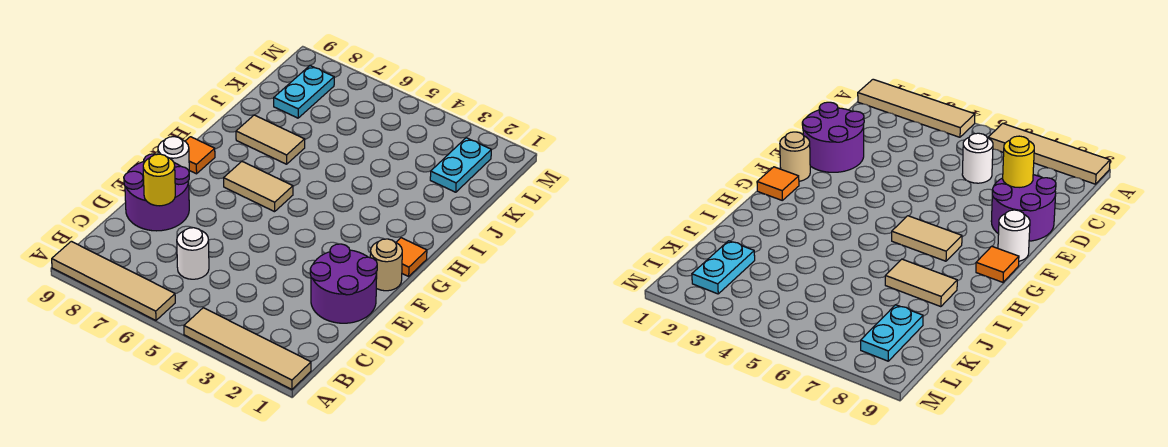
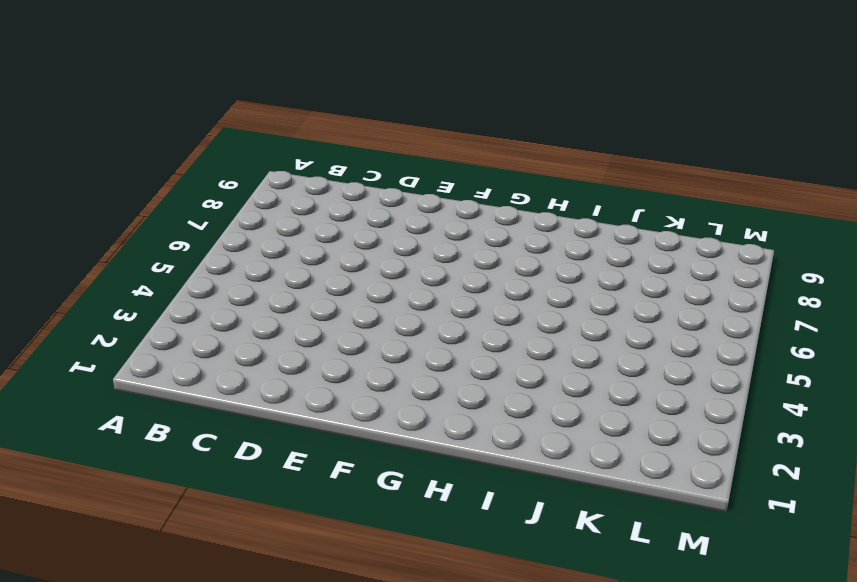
none -> tan 1x4 tile [184,308,311,389]
none -> tan 1x4 tile [52,241,175,320]
none -> white 1x1 round brick [177,228,209,279]

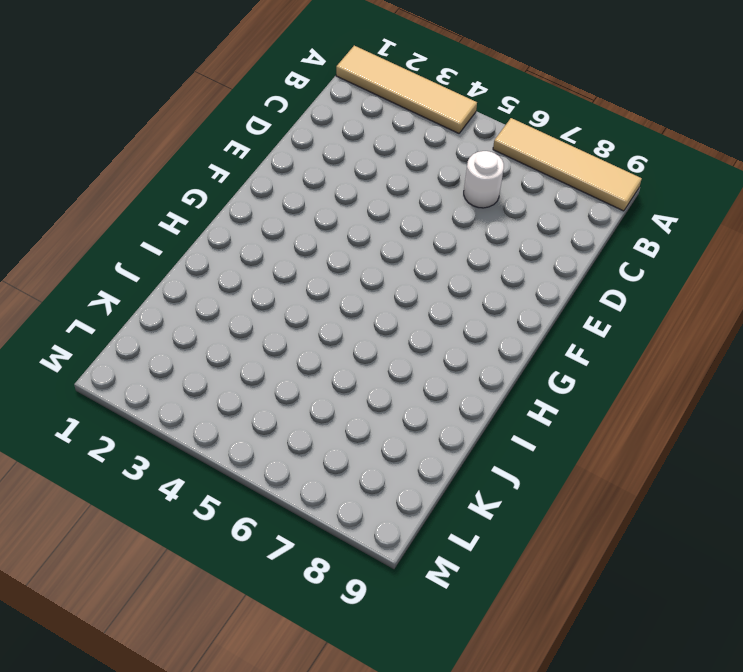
none -> purple 2x2 round brick [310,244,377,323]
none -> purple 2x2 round brick [124,154,189,231]
none -> tan 1x1 round brick [370,239,402,291]

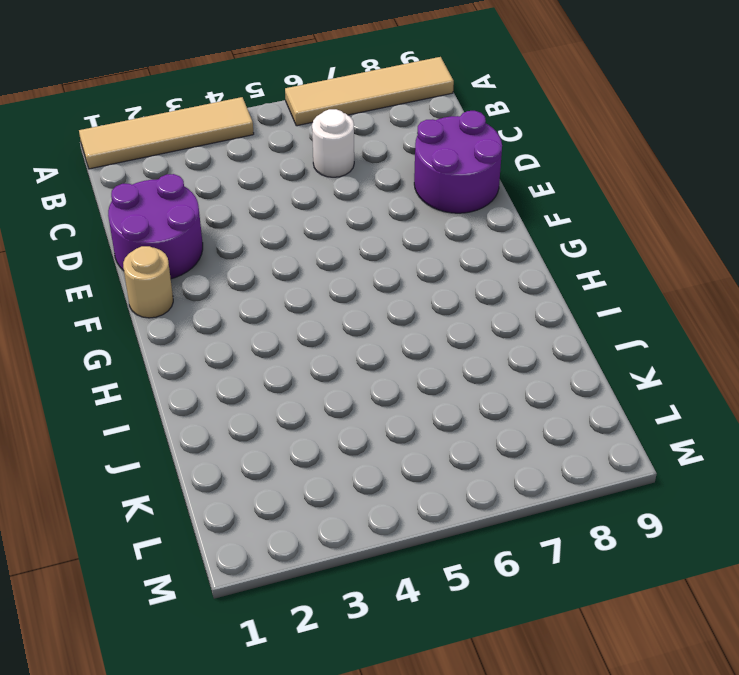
none -> white 1x1 round brick [158,137,189,170]
none -> orange 1x1 tile [396,238,427,276]
none -> tan 1x2 tile [224,162,293,212]

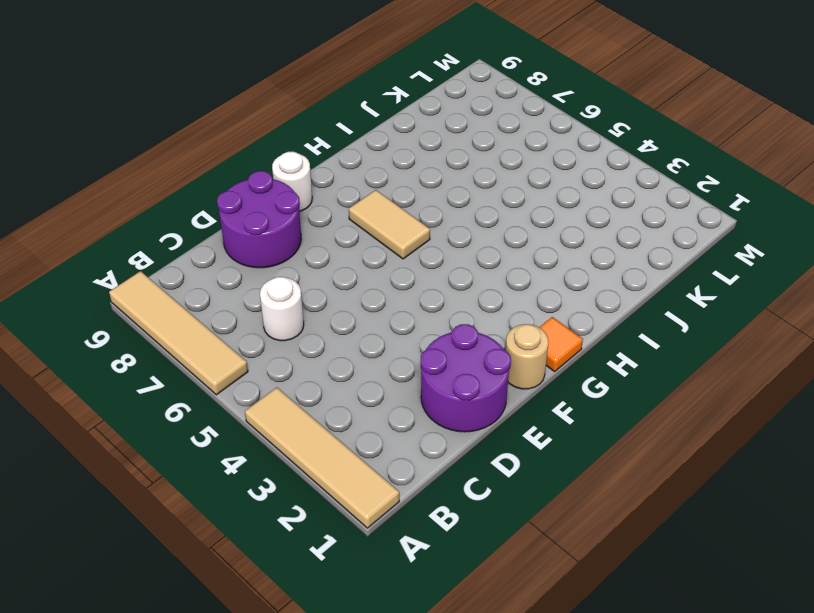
none -> orange 1x1 tile [185,137,215,174]
none -> tan 1x2 tile [236,115,305,164]
none -> cyan 1x2 plate [430,138,491,192]

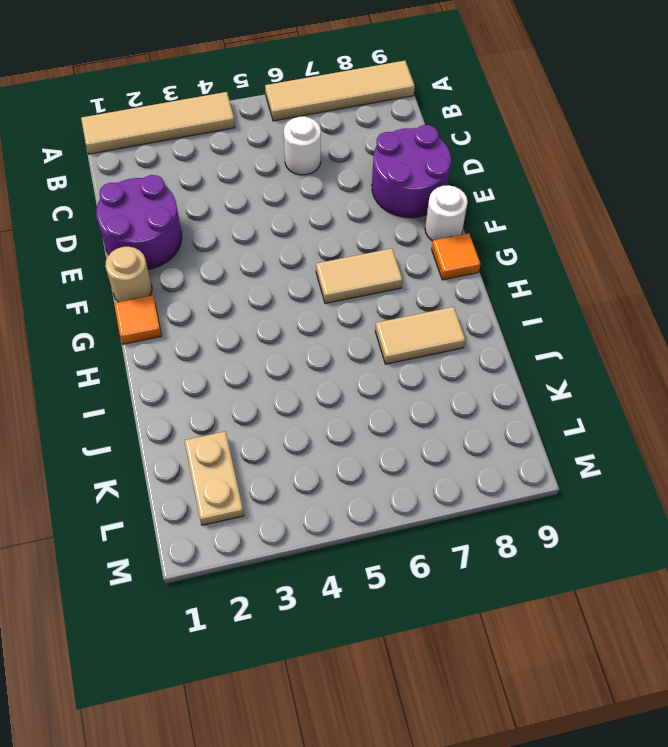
tan 1x2 plate [184,431,244,525] -> cyan 1x2 plate [430,138,491,192]
none -> cyan 1x2 plate [274,66,334,118]
none -> yellow 1x1 round brick [143,154,175,206]

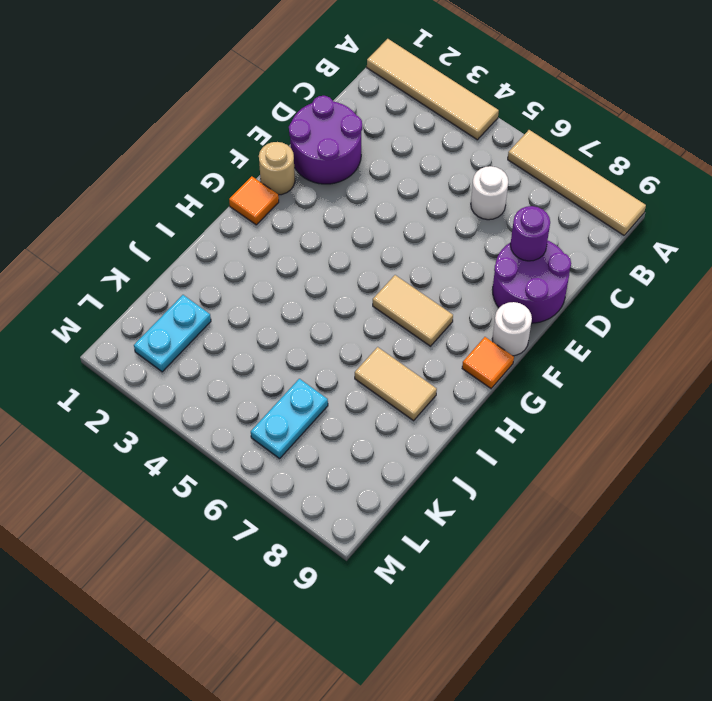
purple 1x1 round brick [510,206,550,261] -> yellow 1x1 round brick [143,154,175,206]
cyan 1x2 plate [251,379,328,459] -> cyan 1x2 plate moved to [274,66,334,118]

